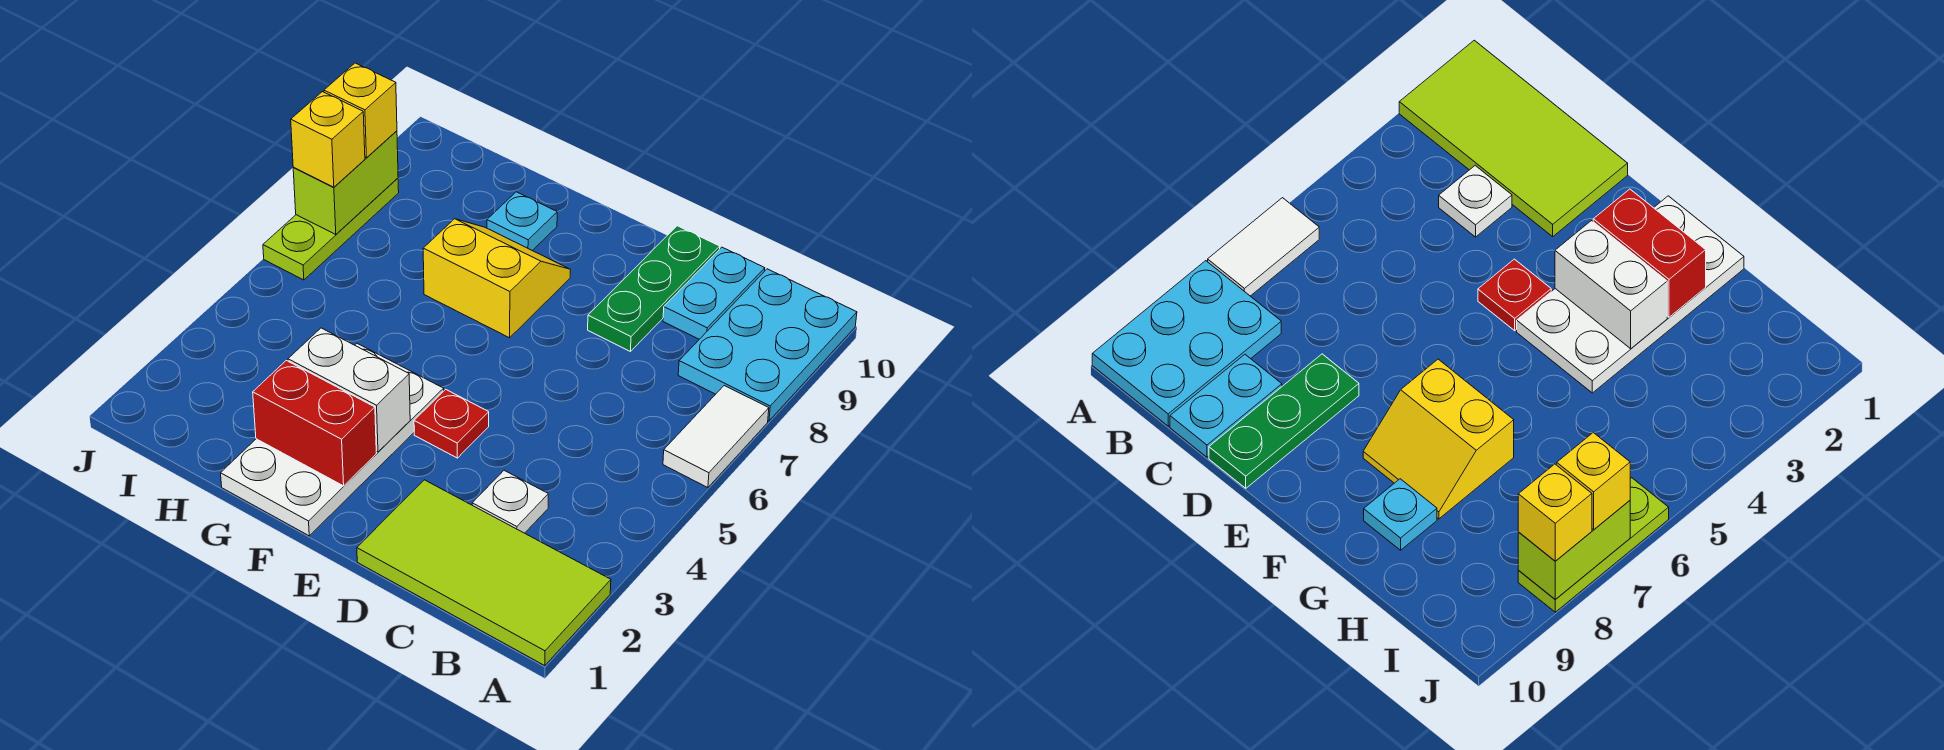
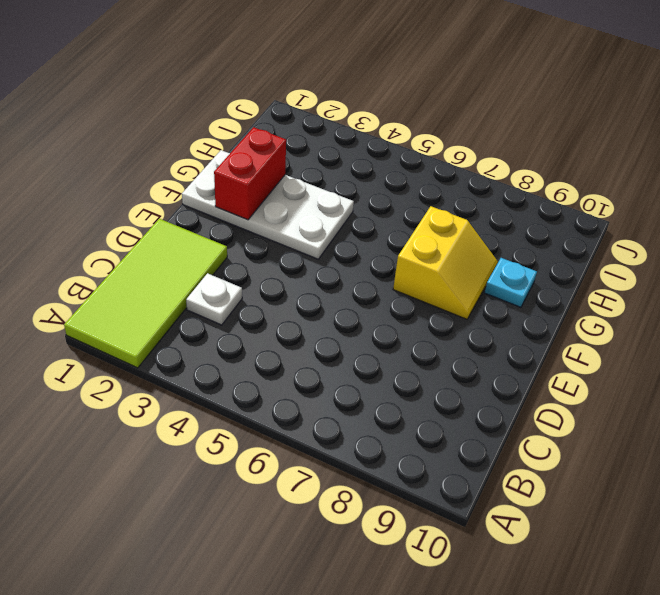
none -> white 1x2 tile [663,386,769,488]
none -> cyan 2x3 plate [678,269,857,421]
none -> cyan 1x2 plate [663,247,765,339]

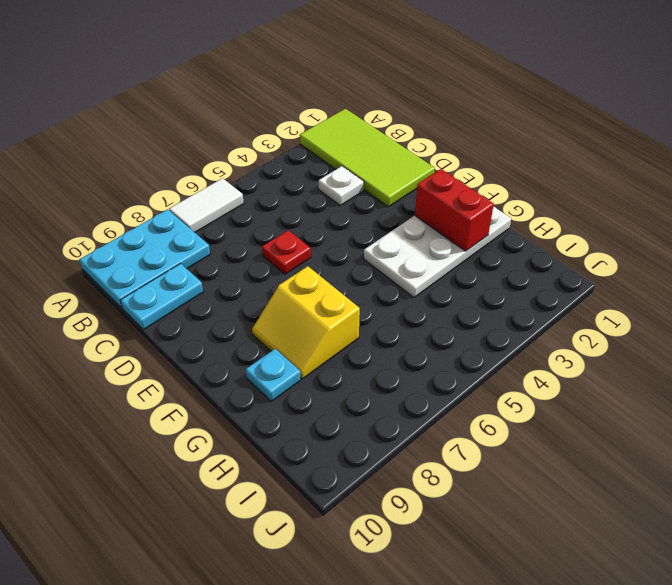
red 1x1 plate [262,230,311,274] -> red 1x1 plate moved to [414,389,489,458]
none -> green 1x3 plate [588,226,720,351]
none -> lime 1x3 plate [263,178,399,280]
none -> white 1x2 brick [288,328,410,452]

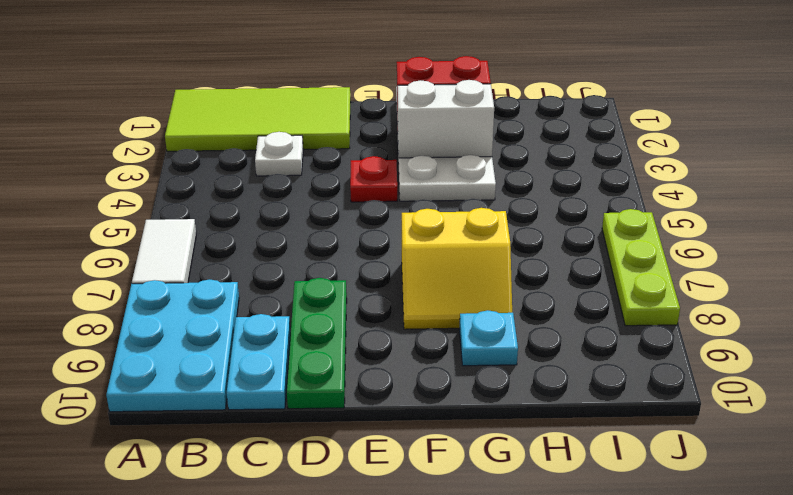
none -> lime 1x2 brick [293,131,398,235]
none -> yellow 1x1 brick [291,92,365,187]
none -> yellow 1x1 brick [324,63,397,158]

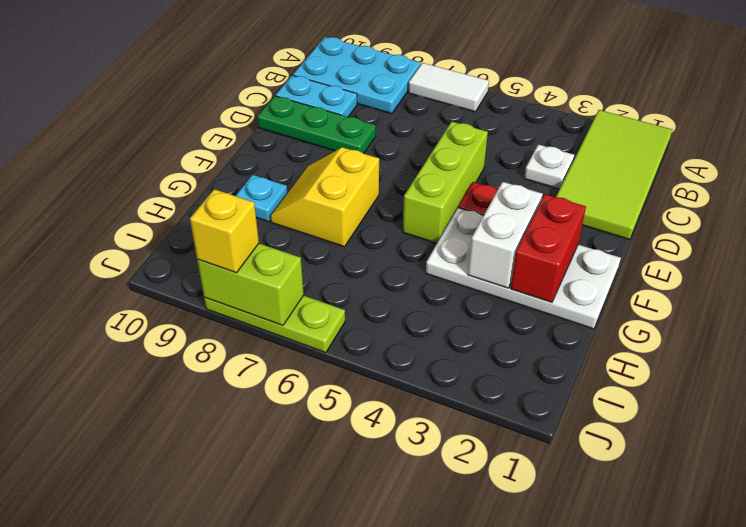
lime 1x3 brick [403,122,488,243] -> none
none -> yellow 1x1 brick [291,92,365,187]

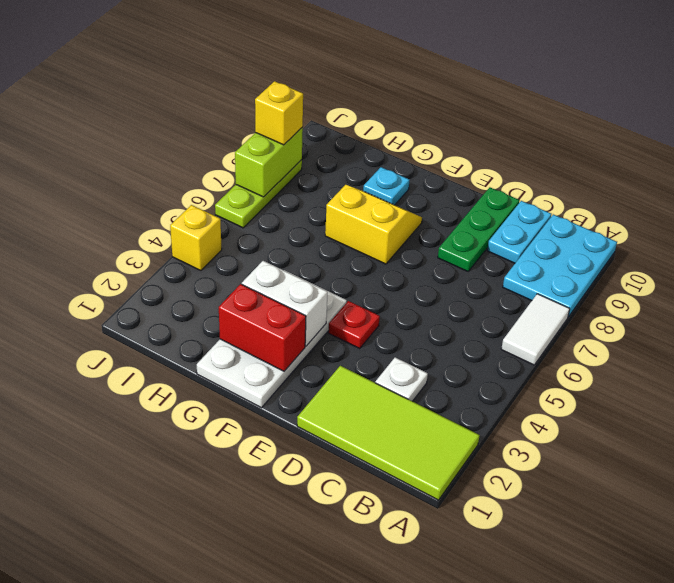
yellow 1x1 brick [170,205,222,271] -> yellow 1x1 brick moved to [291,92,365,187]

